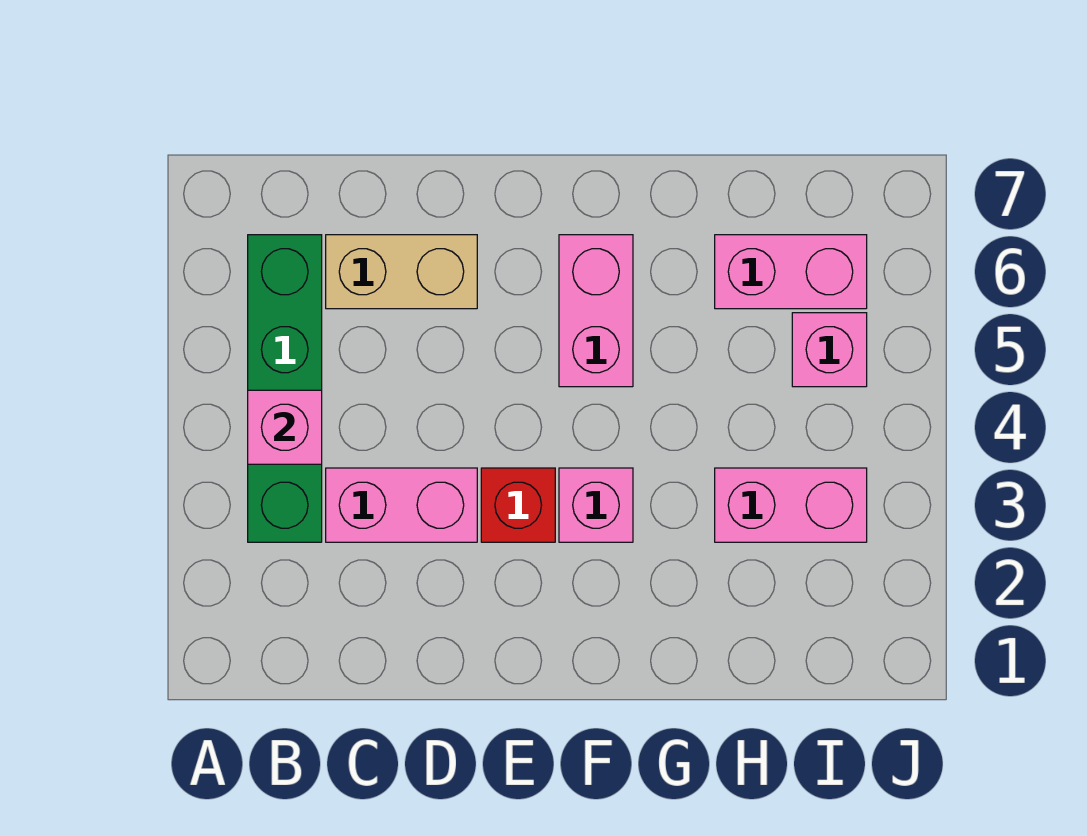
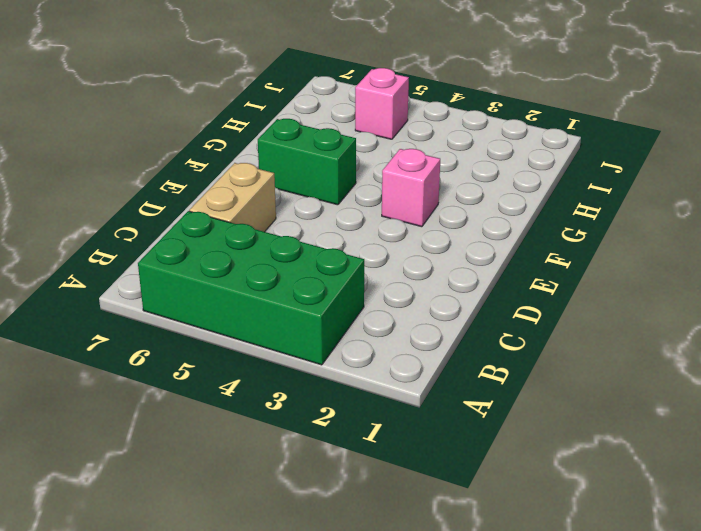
green 2x4 brick [138,211,364,365] -> green 1x4 brick [248,235,322,542]
green 1x2 brick [258,119,356,205] -> pink 1x2 brick [559,235,633,387]
none -> pink 1x2 brick [326,468,477,542]
none -> red 1x1 brick [481,468,555,542]

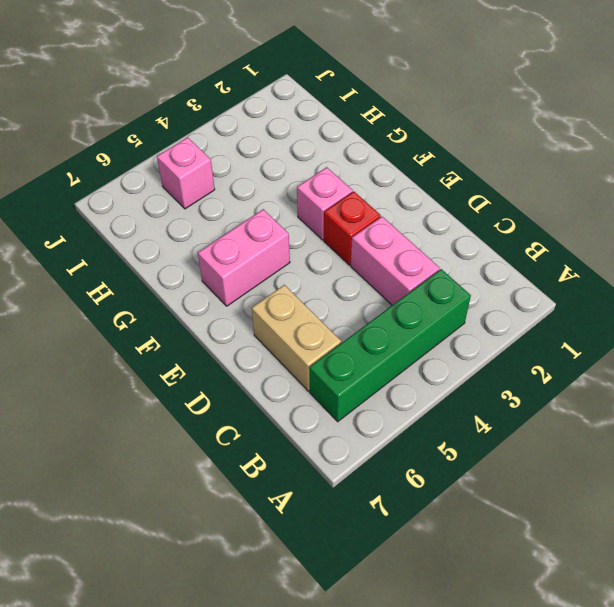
none -> pink 1x2 brick [715,468,867,542]
none -> pink 1x2 brick [715,235,867,309]

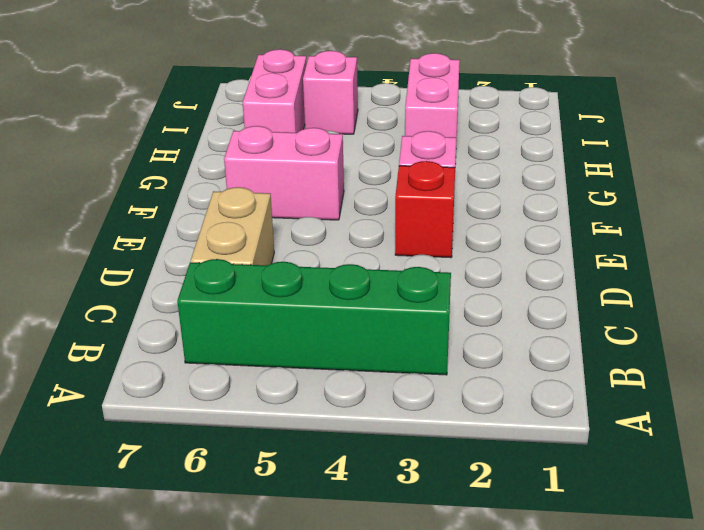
none -> pink 1x2 brick [326,468,477,542]
none -> pink 1x1 brick [248,390,322,464]

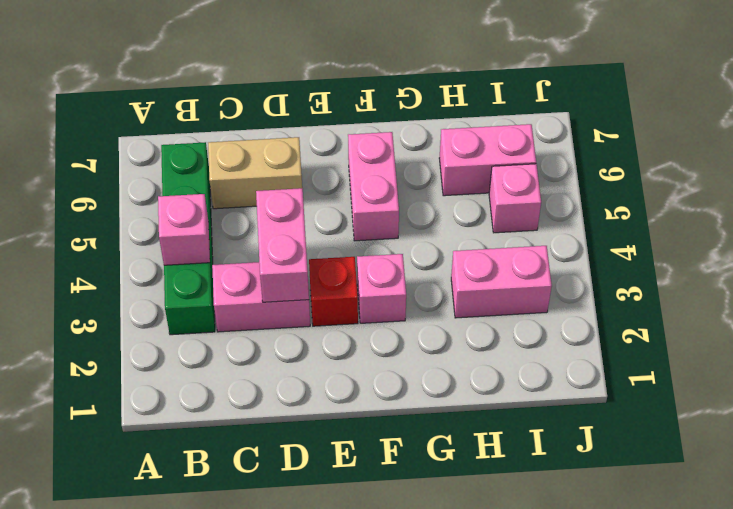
pink 1x2 brick [256,188,309,302] -> none

